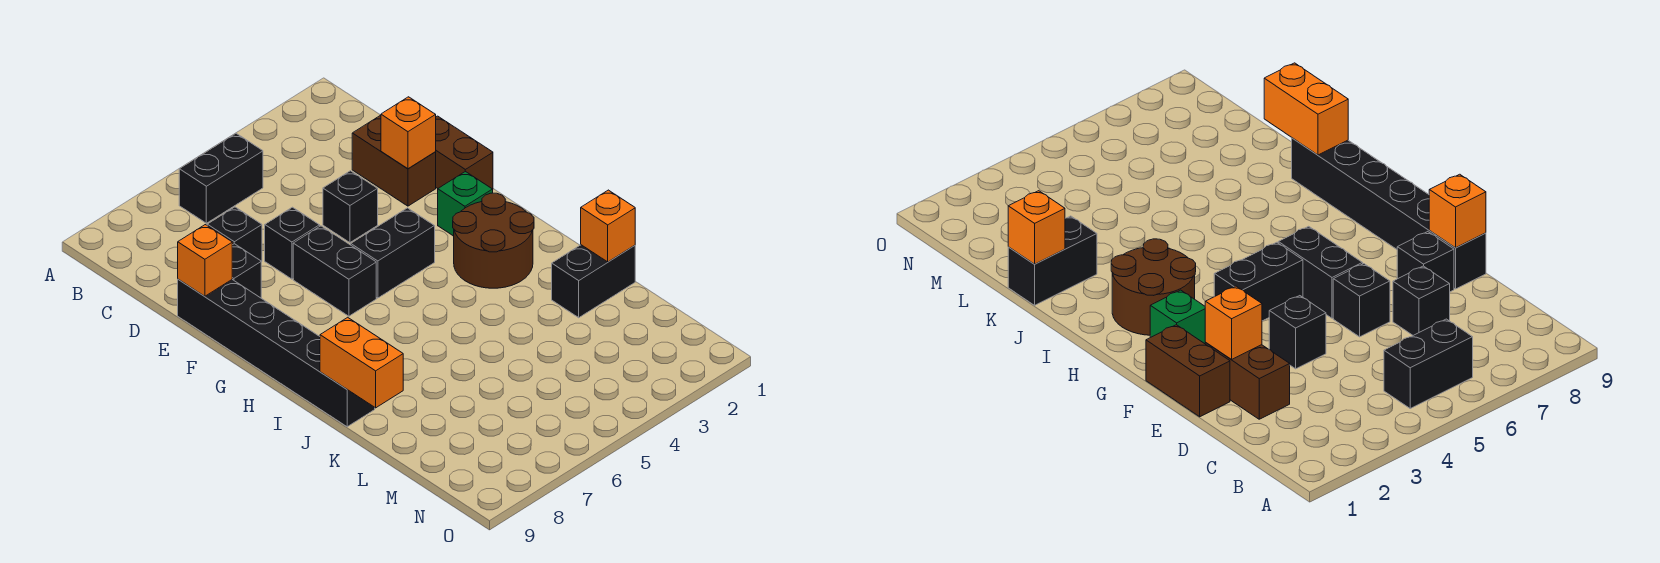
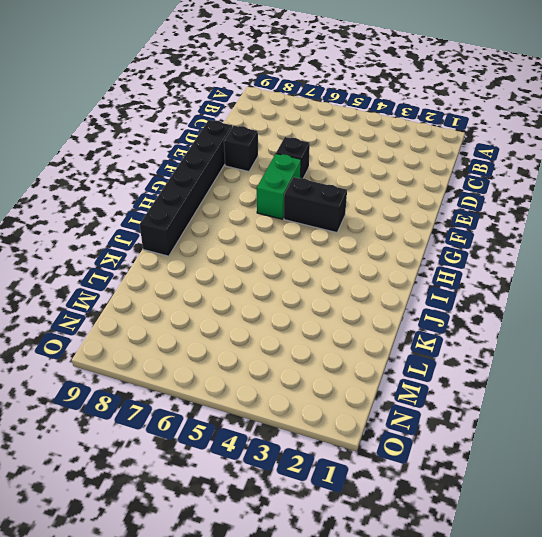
green 1x2 brick [257,154,301,219] -> black 1x2 brick [293,226,376,316]
none -> black 1x2 brick [179,133,263,223]
none -> brown 1x2 brick [352,116,436,206]
none -> black 1x1 brick [207,207,262,262]

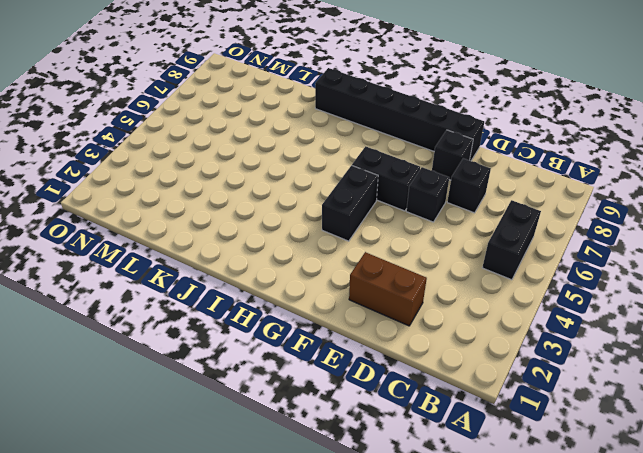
none -> brown 1x2 brick [436,116,493,189]
none -> black 1x1 brick [323,171,378,243]
none -> green 1x1 brick [438,171,493,236]

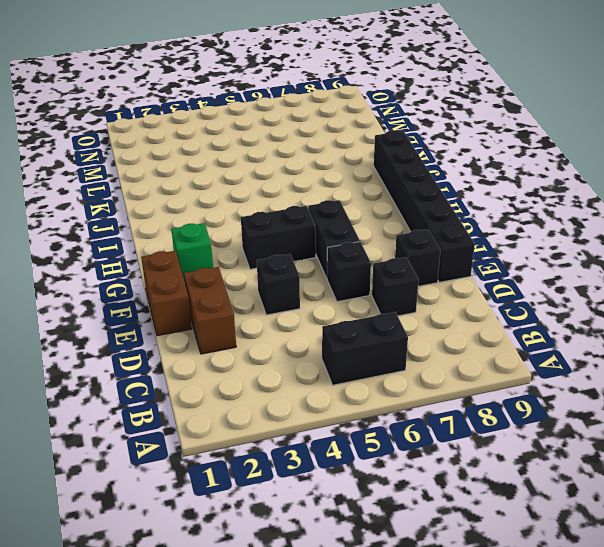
none -> brown 2x2 round brick [453,193,534,288]
none -> black 1x2 brick [552,245,635,318]
none -> orange 1x1 brick [381,97,436,169]

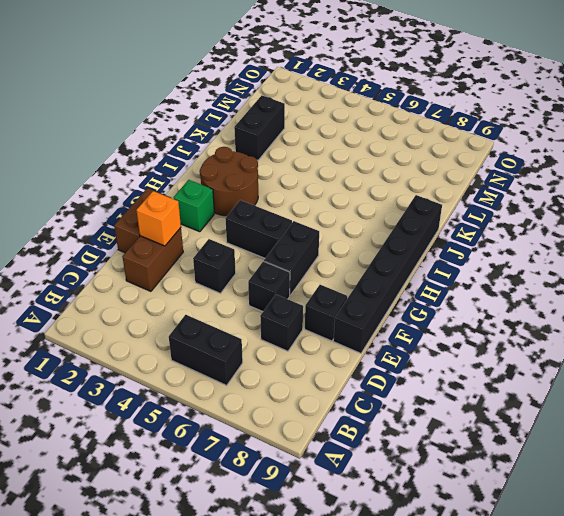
black 1x2 brick [234,95,285,160] -> black 1x2 brick turned to [552,245,635,318]
none -> orange 1x1 brick [178,225,232,296]
none -> orange 1x2 brick [320,317,403,408]
none -> orange 1x1 brick [581,190,635,262]

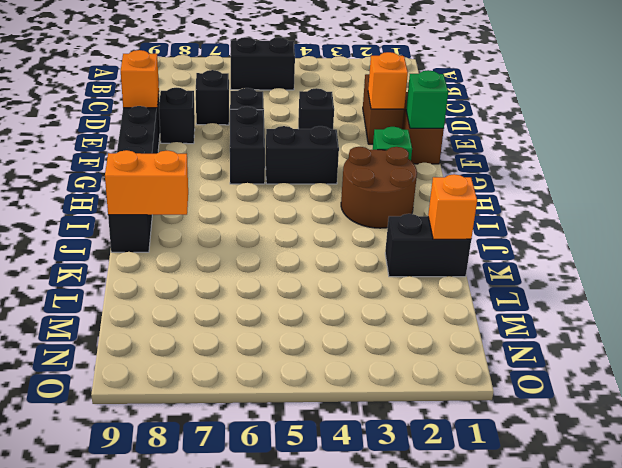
green 1x1 brick [406,70,448,129] -> none
orange 1x2 brick [105,150,188,215] -> orange 1x2 brick turned to [320,317,403,408]

